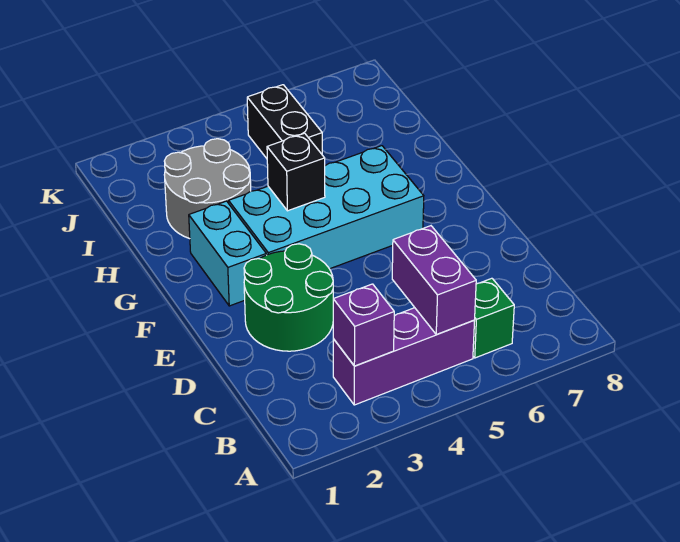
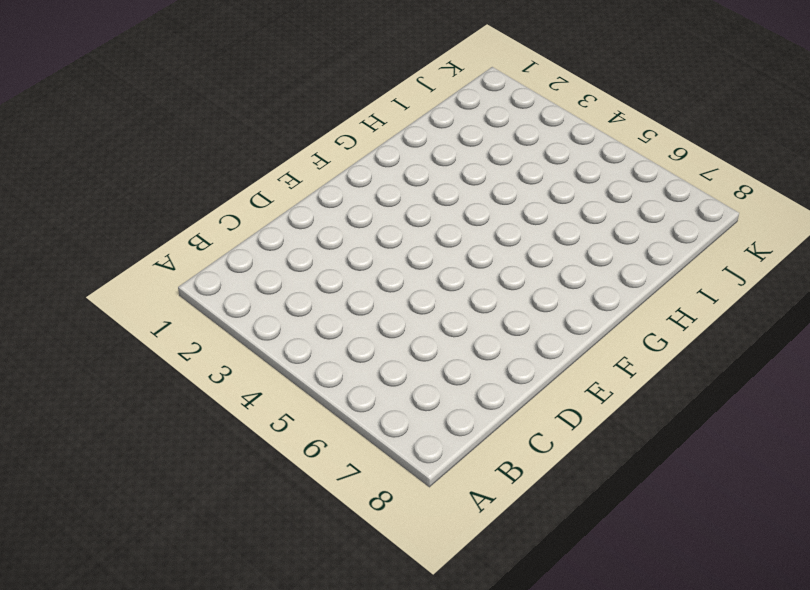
none -> purple 1x3 brick [333,308,475,405]
none -> green 1x1 brick [473,278,514,358]

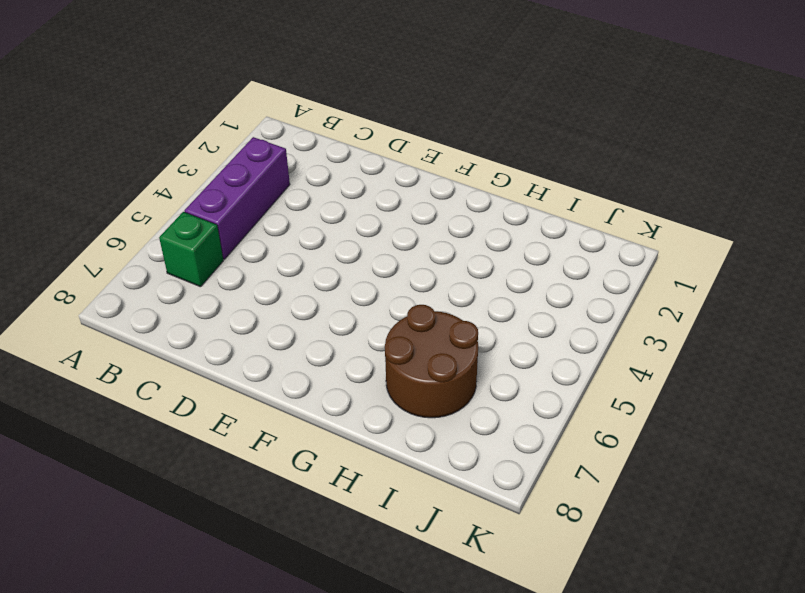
brown 2x2 round brick [385,305,478,418] -> none
none -> green 2x2 round brick [244,244,333,351]
none -> cyan 1x2 brick [189,201,266,306]

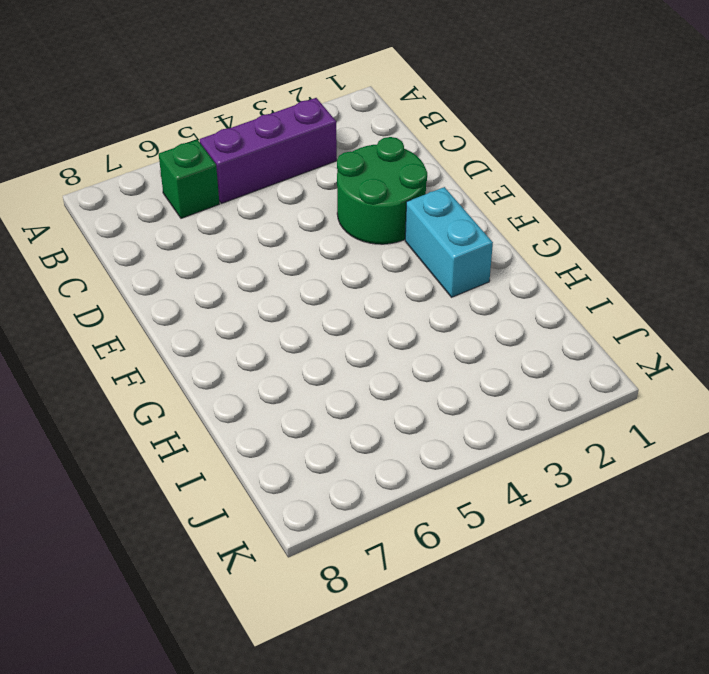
none -> cyan 2x4 brick [229,146,424,269]
none -> grey 2x2 round brick [164,139,251,239]

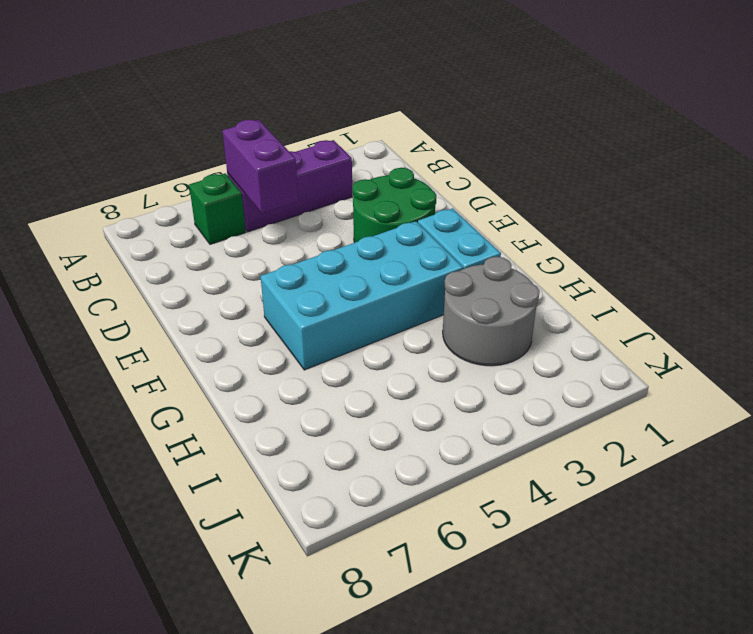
none -> black 1x2 brick [247,85,322,158]
none -> purple 1x1 brick [333,284,394,366]

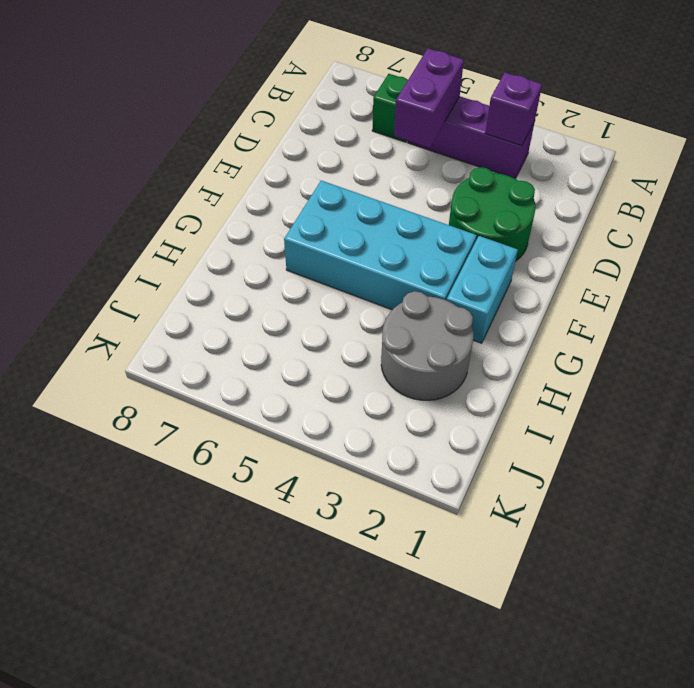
none -> black 1x2 brick [247,85,322,158]
none -> black 1x1 brick [267,133,325,211]

